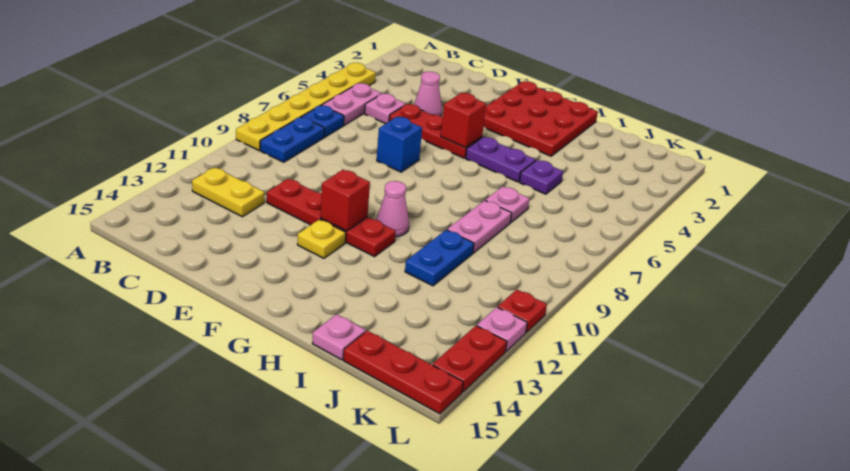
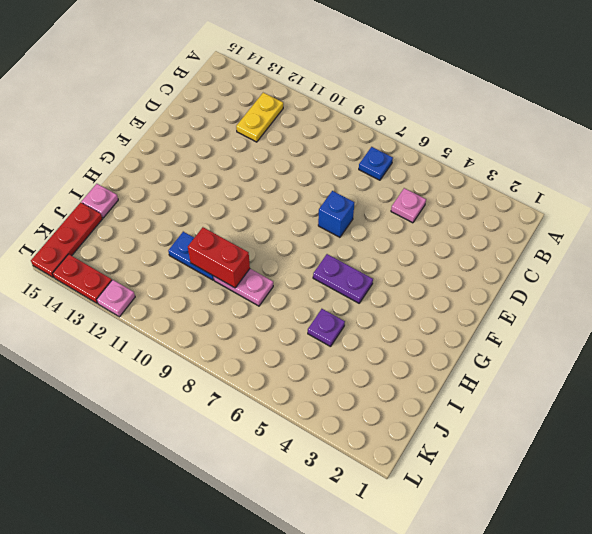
purple 1x2 plate [313,254,373,303] -> purple 1x2 plate turned to [466,137,536,182]
red 1x2 brick [188,227,250,288] -> none
none -> yellow 1x6 plate [236,63,376,150]
none -> pink 1x2 plate [322,83,382,125]
none -> blue 1x2 plate [260,117,324,162]

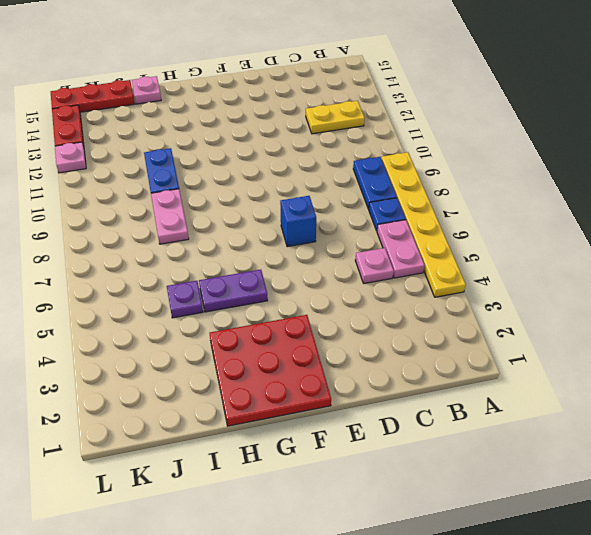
none -> pink 1x1 cone [414,72,442,116]
none -> red 1x3 plate [389,104,482,158]
none -> red 1x4 plate [267,179,396,257]

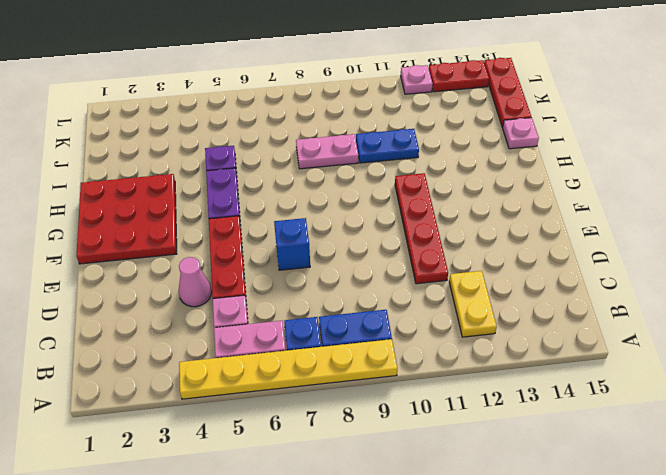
none -> yellow 1x1 plate [297,219,346,258]
none -> pink 1x1 cone [377,181,409,237]
none -> pink 1x1 plate [485,186,529,223]

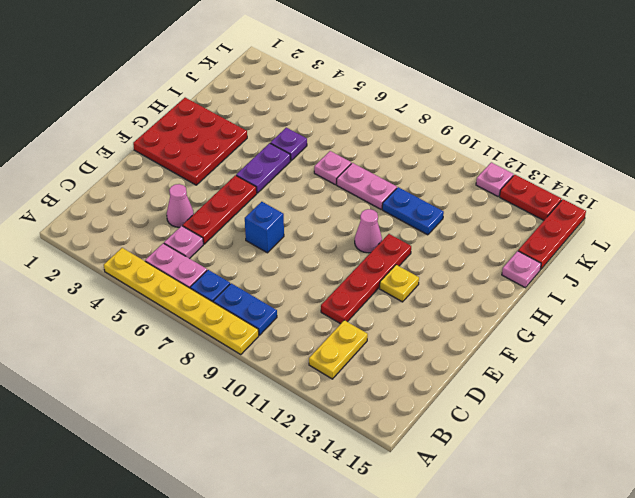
none -> red 1x1 plate [498,290,547,333]
none -> red 1x1 brick [441,93,486,148]
none -> red 1x1 brick [321,170,370,231]

